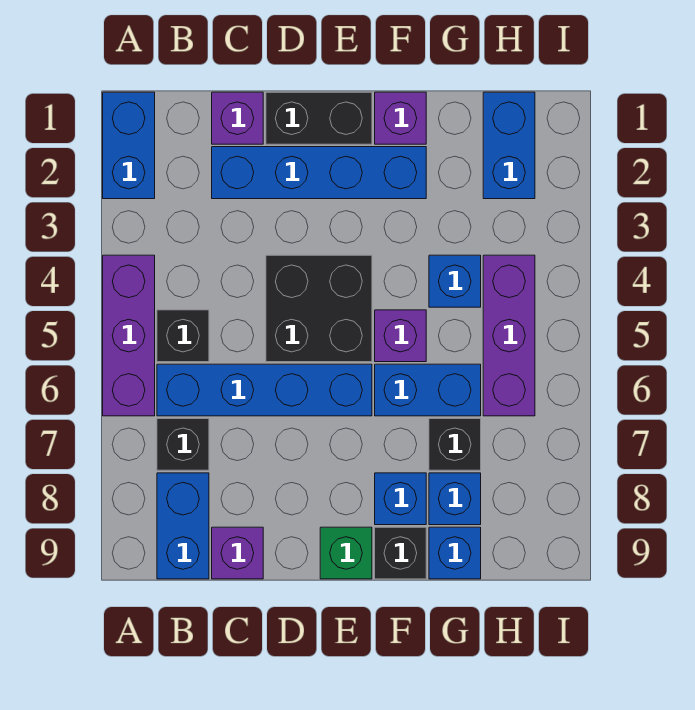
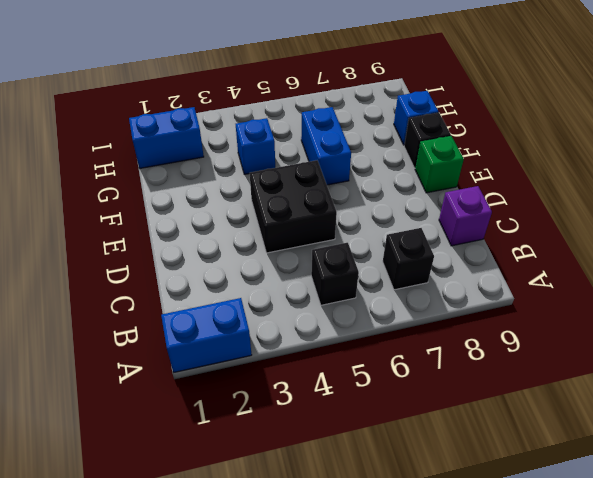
none -> purple 1x3 brick [103,255,155,416]
none -> blue 1x4 brick [157,364,372,416]
none -> blue 1x2 brick [157,473,209,579]

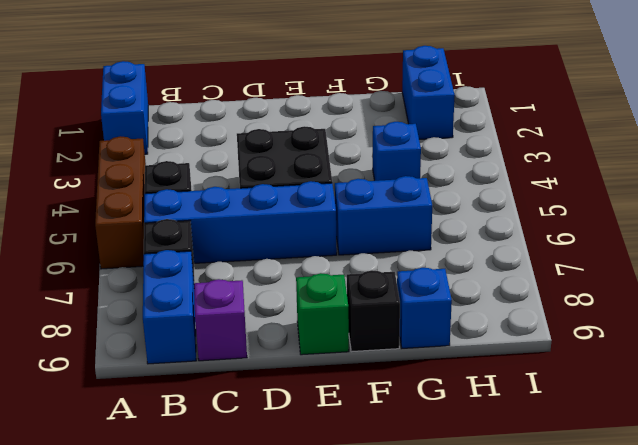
brown 1x3 brick [95,136,146,269] -> purple 1x3 brick [103,255,155,416]
none -> purple 1x1 brick [212,92,263,144]
none -> blue 1x4 brick [212,147,426,199]
none -> black 1x2 brick [266,92,372,144]

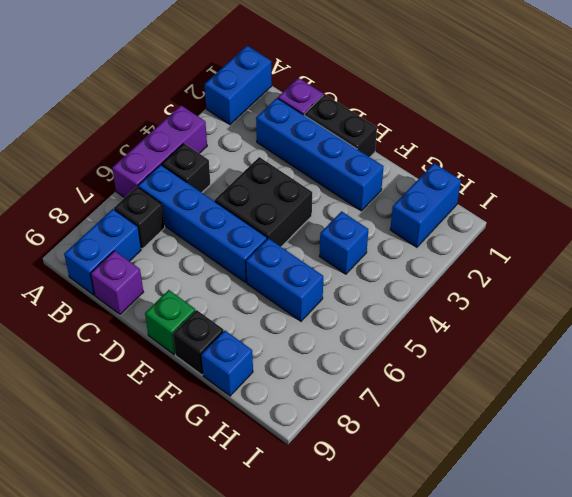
none -> purple 1x1 brick [375,92,426,144]
none -> purple 1x1 brick [375,310,426,362]
none -> blue 1x1 brick [375,473,426,525]

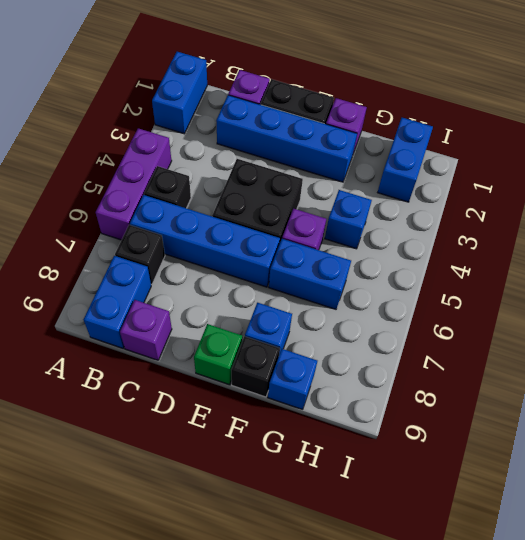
none -> black 1x1 brick [429,419,481,470]
none -> blue 1x1 brick [429,473,481,525]
none -> purple 1x3 brick [483,255,535,416]

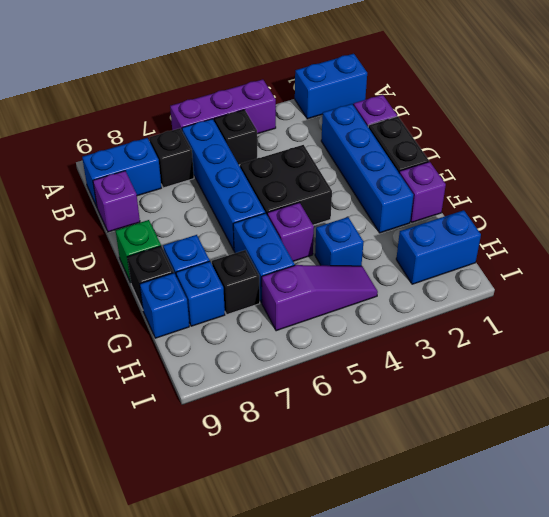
purple 1x3 slope [262,265,378,331] -> purple 1x3 brick [483,255,535,416]

